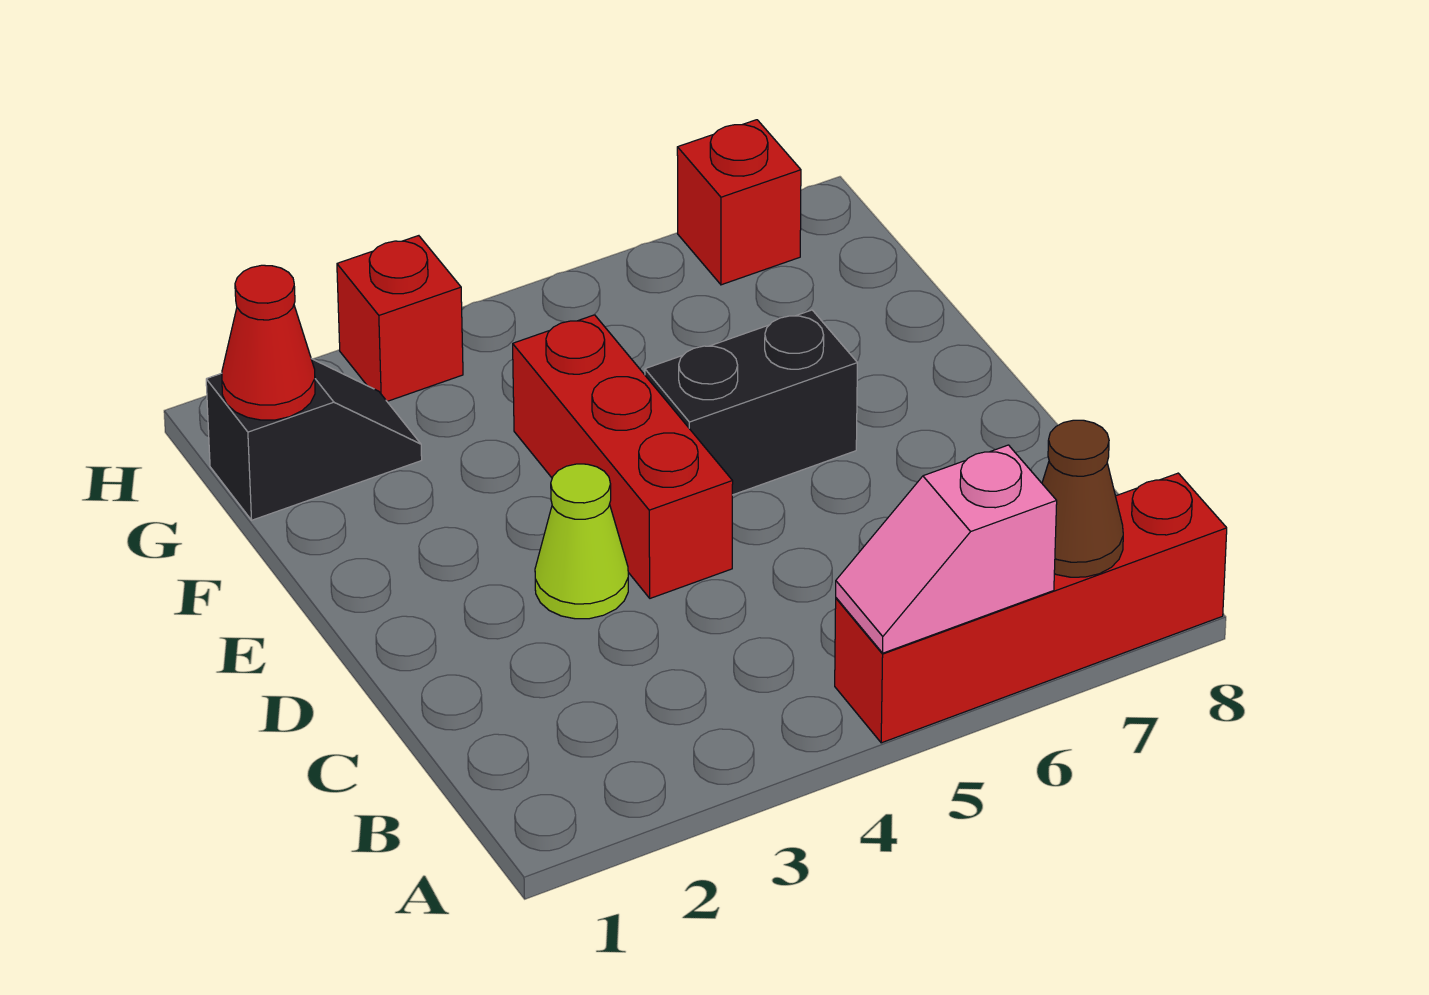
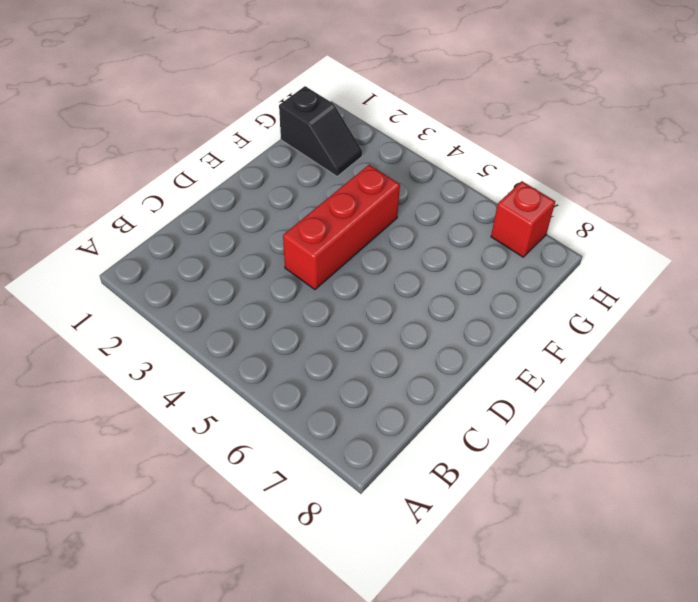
none -> red 1x4 brick [835,473,1227,743]
none -> lime 1x1 cone [535,464,628,619]

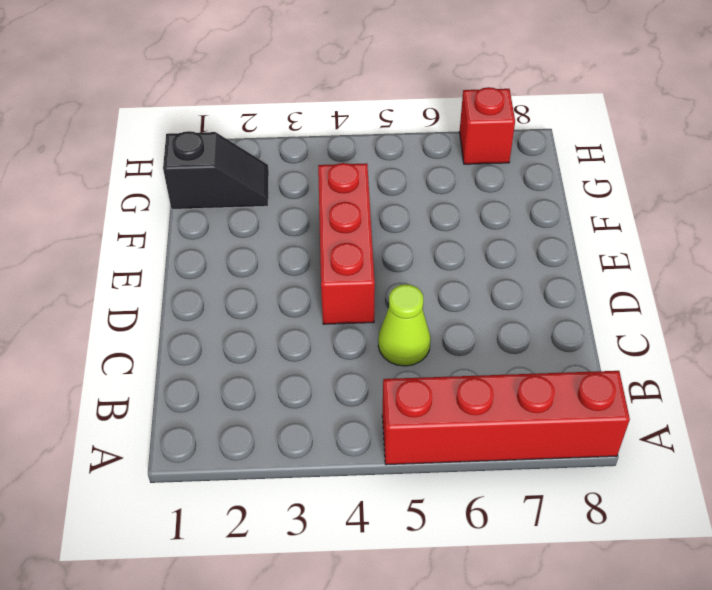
lime 1x1 cone [378,284,431,366] -> lime 1x1 cone moved to [535,464,628,619]
none -> black 1x2 brick [645,310,857,495]
none -> red 1x1 brick [337,236,463,401]

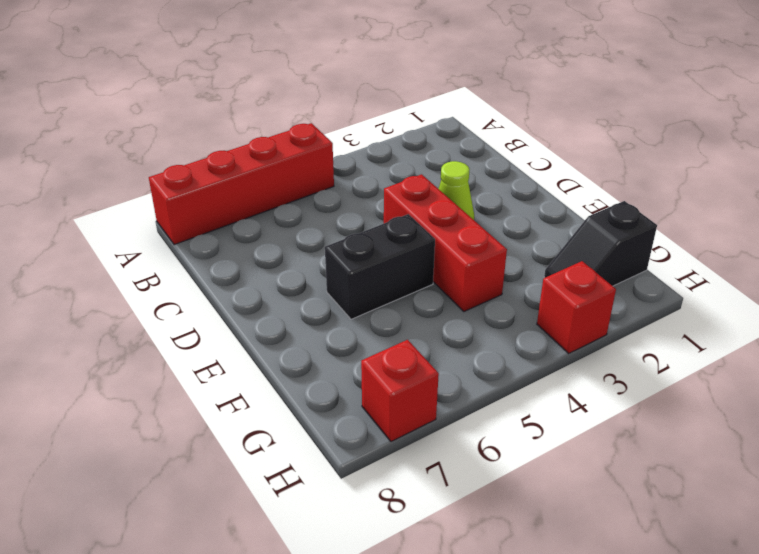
none -> pink 1x2 slope [836,445,1057,653]
none -> brown 1x1 cone [1042,420,1123,577]

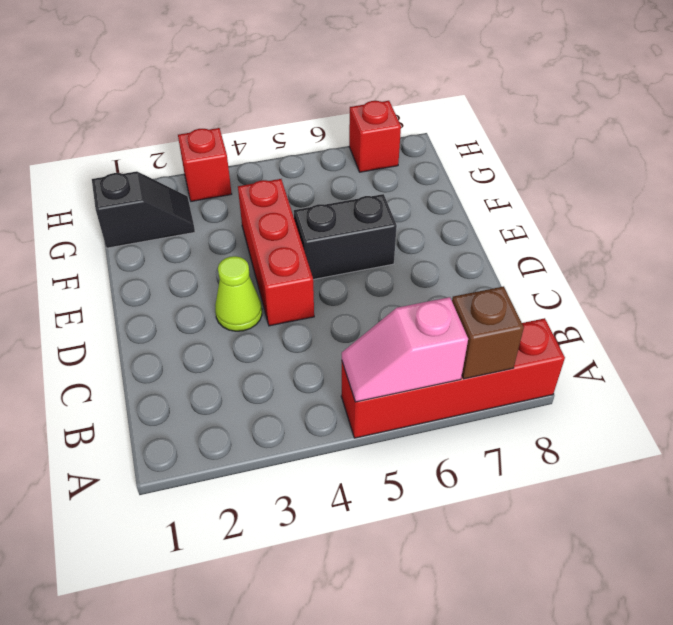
brown 1x1 brick [452,286,524,379] -> brown 1x1 cone [1042,420,1123,577]
none -> red 1x1 cone [222,265,315,420]

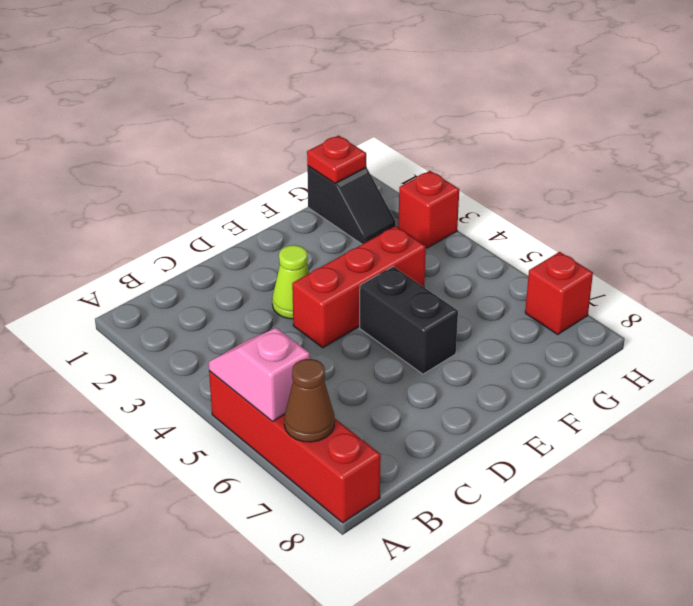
red 1x1 plate [307,136,366,183] -> red 1x1 cone [222,265,315,420]

